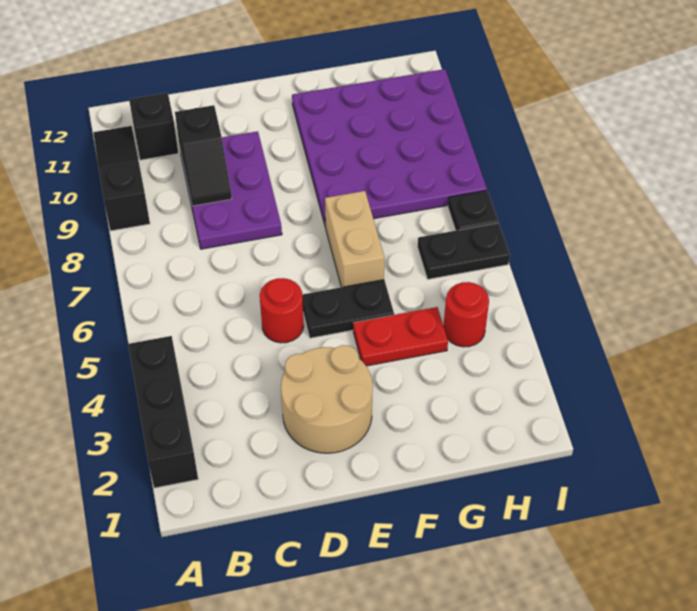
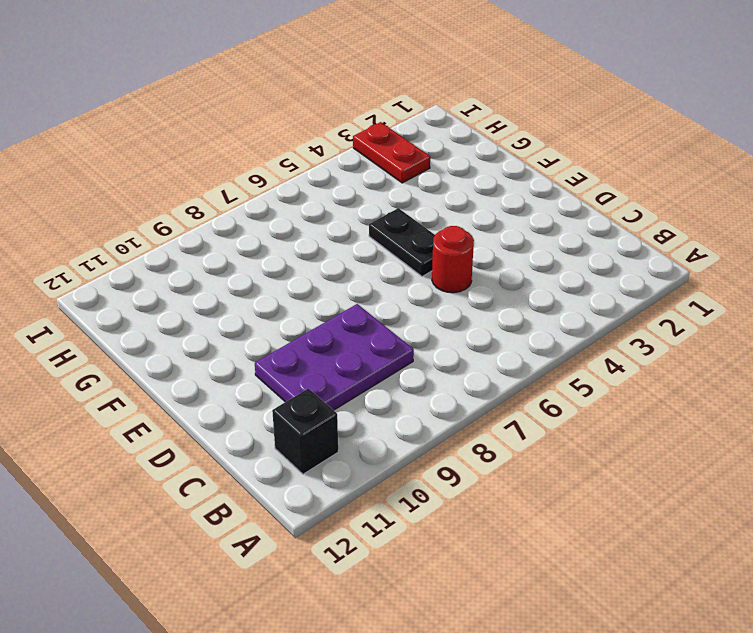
red 1x2 plate [353,122,430,183] -> red 1x2 plate moved to [353,307,448,366]
none -> black 1x3 brick [128,336,198,488]
none -> black 1x3 slope [93,126,150,231]
none -> tan 2x2 round brick [281,345,373,453]

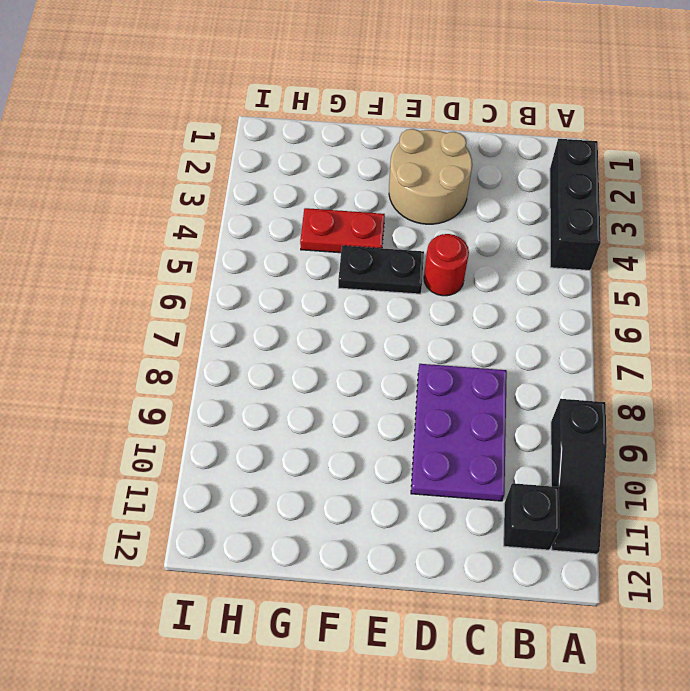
none -> tan 1x2 brick [325,191,385,287]
none -> purple 4x4 plate [292,69,487,227]
none -> red 1x1 round brick [444,282,489,347]

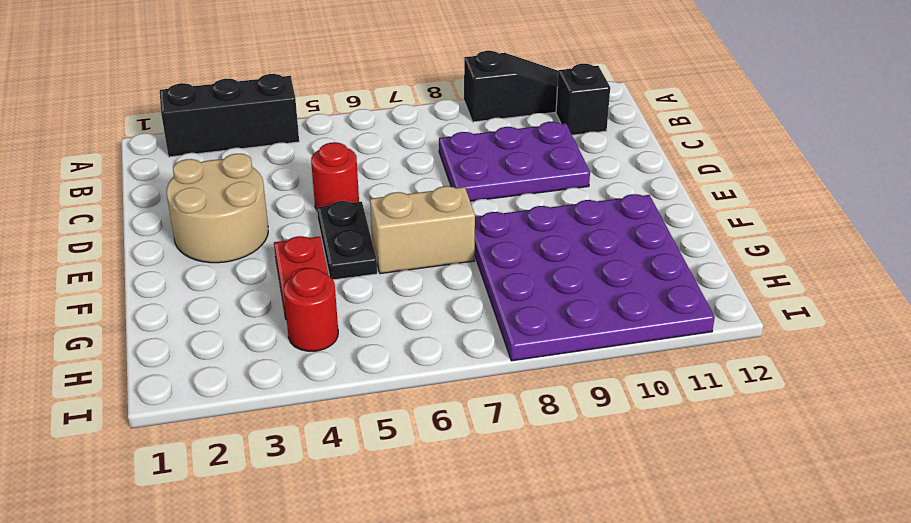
none -> black 1x2 plate [418,223,510,279]
none -> black 1x1 plate [448,190,498,230]
none -> black 1x2 slope [175,105,232,206]

